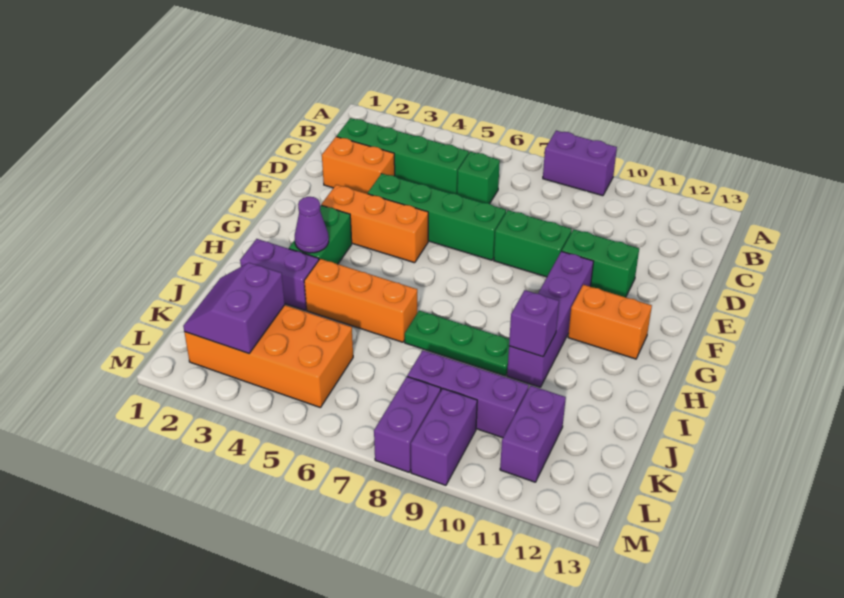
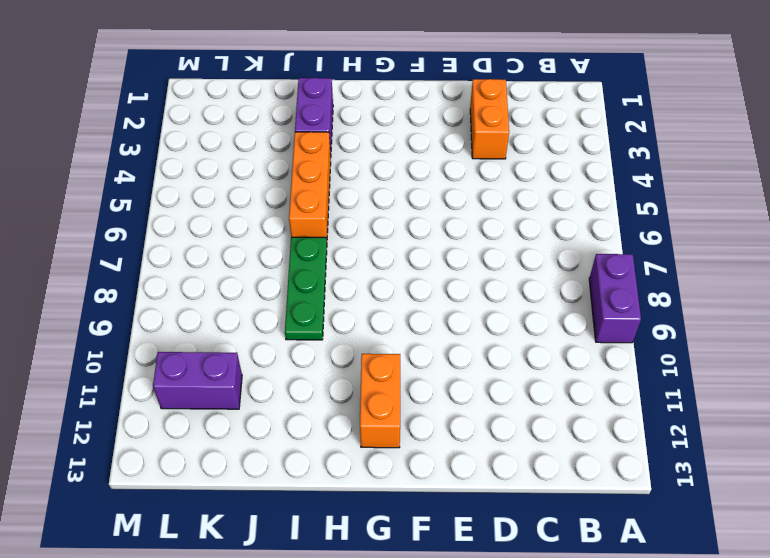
none -> green 1x4 brick [337,118,469,194]
none -> green 1x1 brick [457,152,500,204]
none -> green 1x4 brick [368,174,506,260]

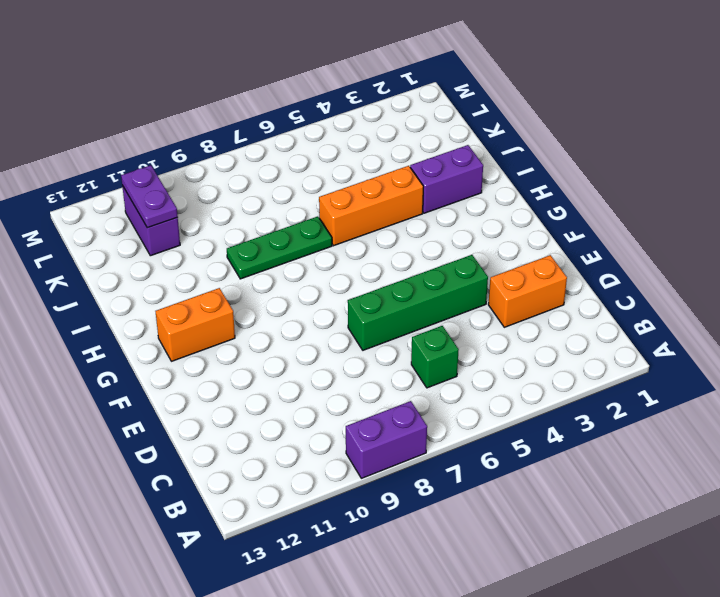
purple 1x2 plate [121,165,178,228] -> none
none -> green 1x4 brick [337,118,469,194]
none -> green 1x2 brick [494,210,572,277]
none -> green 1x2 brick [562,229,639,297]

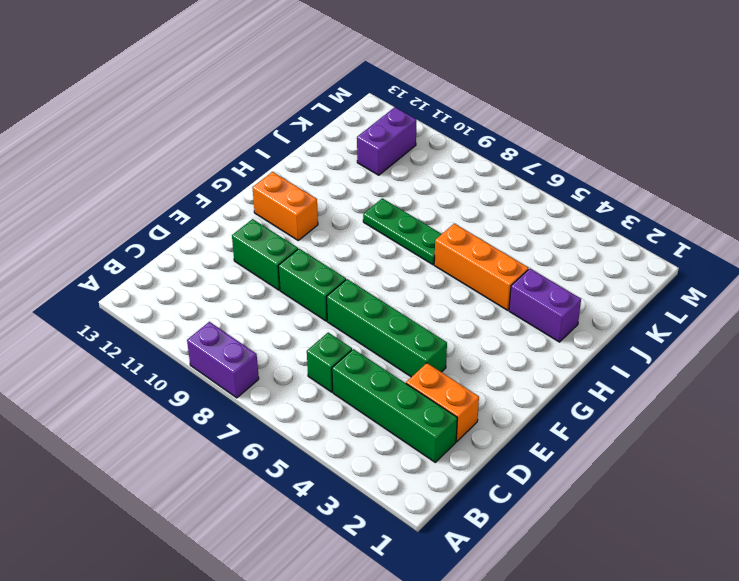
none -> orange 1x3 brick [321,185,428,263]
none -> purple 1x4 brick [507,251,594,387]
none -> green 1x2 brick [289,205,352,264]

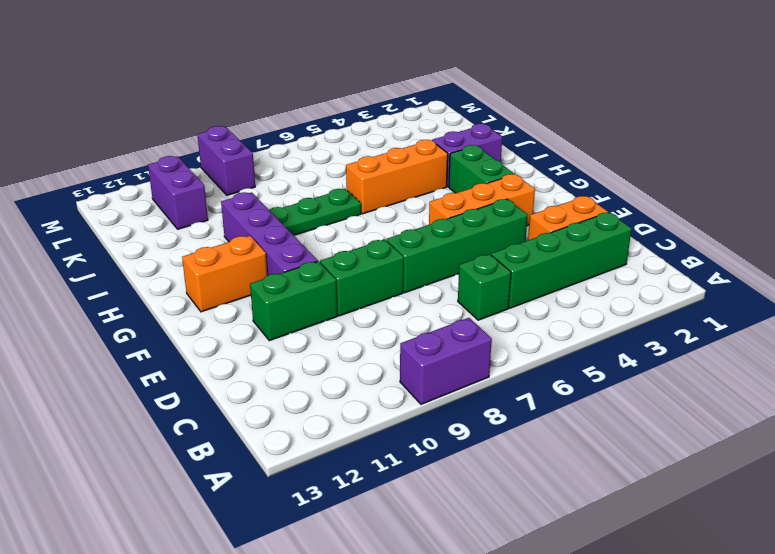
none -> orange 2x4 brick [184,305,353,408]
none -> purple 1x3 brick [407,350,529,438]
none -> purple 1x2 brick [374,377,441,472]

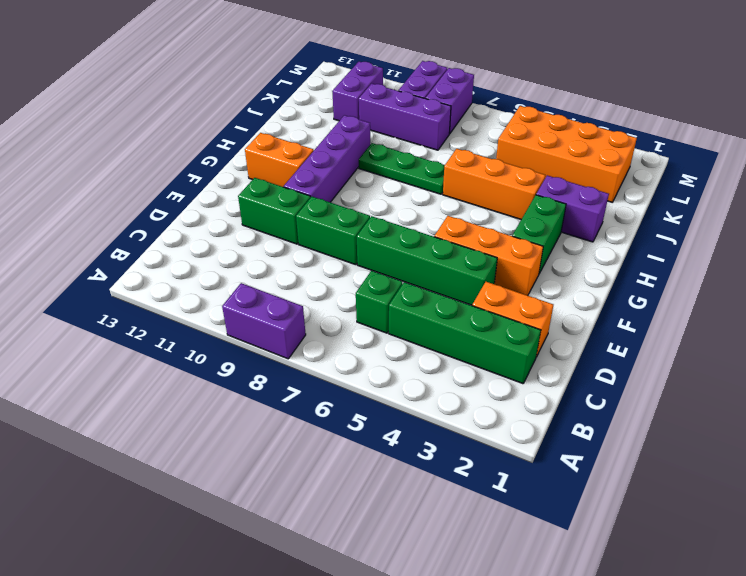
none -> purple 1x1 cone [295,197,329,253]
none -> purple 1x1 brick [509,290,559,357]
none -> purple 2x2 slope [183,263,285,353]

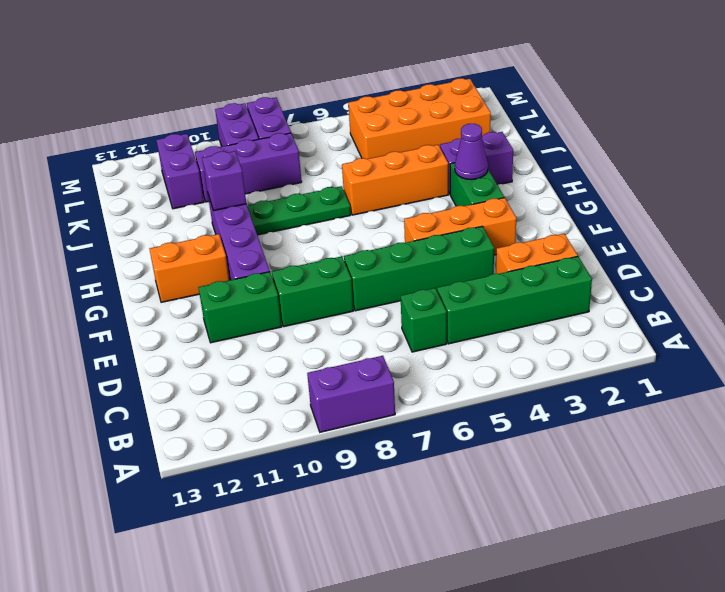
none -> purple 2x2 slope [183,263,285,353]

